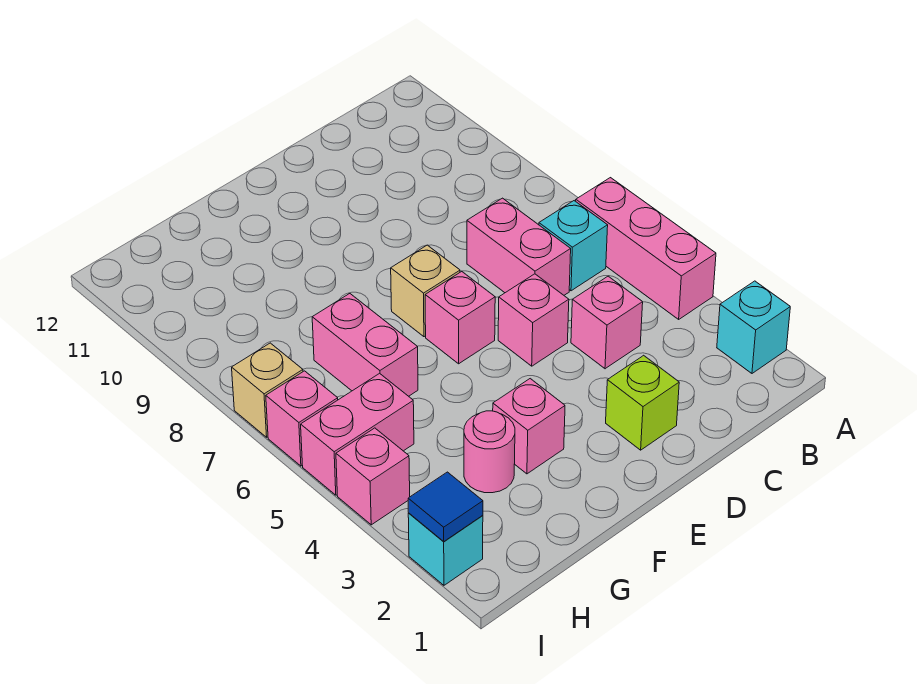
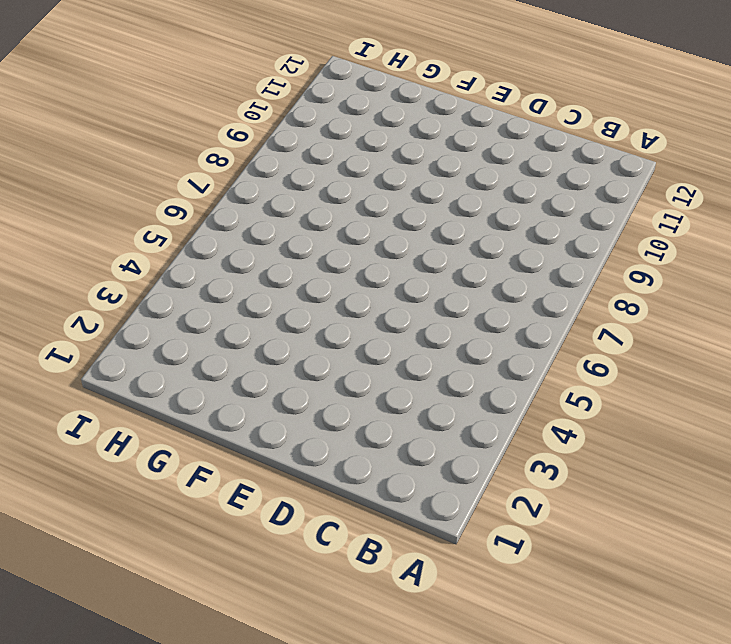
none -> cyan 1x1 brick [717,281,790,373]
none -> pink 1x3 brick [576,178,716,319]
none -> cyan 1x1 brick [539,201,608,291]

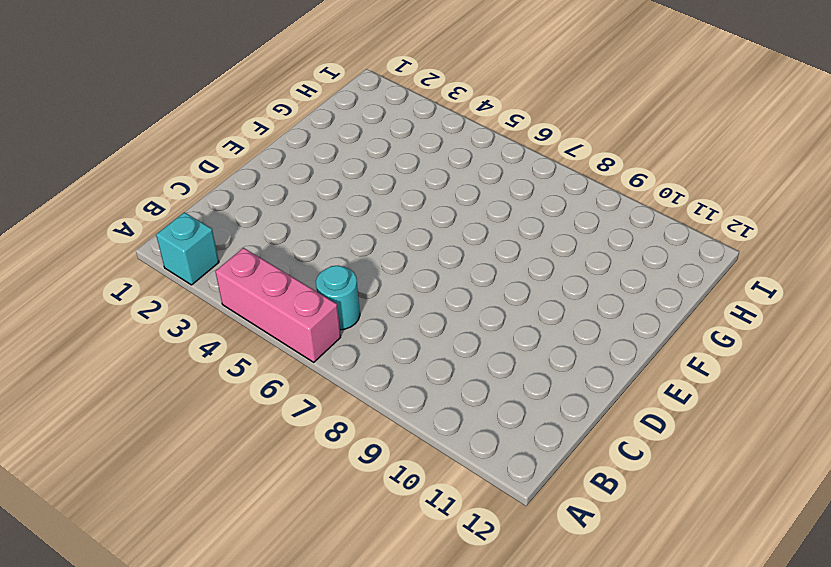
cyan 1x1 round brick [316,266,360,330] -> cyan 1x1 brick [539,201,608,291]
none -> pink 1x1 brick [571,276,643,369]
none -> pink 1x2 brick [467,198,571,295]
none -> lime 1x1 brick [606,355,679,450]

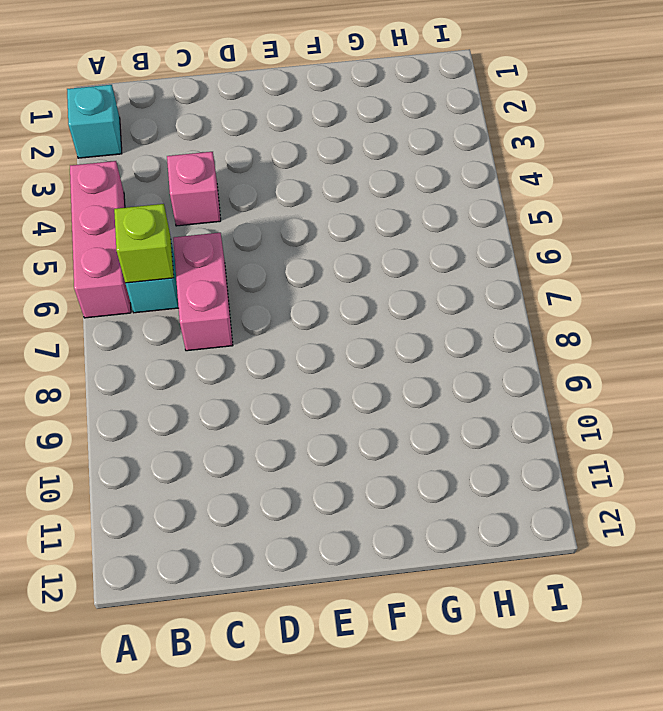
lime 1x1 brick [114,204,174,283] -> lime 1x1 brick moved to [606,355,679,450]
none -> pink 1x1 brick [498,274,569,366]
none -> pink 1x1 brick [425,272,495,364]
none -> tan 1x1 brick [391,245,460,337]

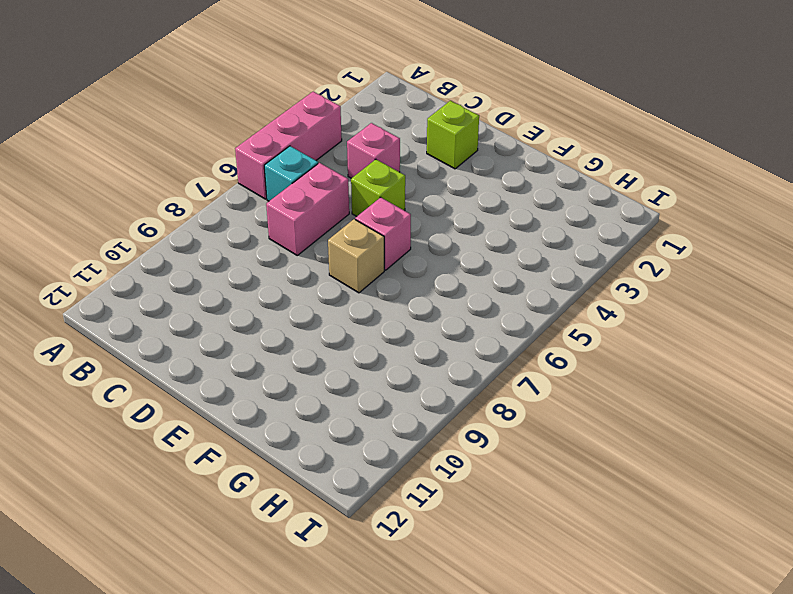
lime 1x1 brick [351,159,405,216] -> pink 1x1 brick [498,274,569,366]
none -> cyan 1x1 brick [717,281,790,373]
none -> pink 1x1 brick [493,379,565,474]
none -> pink 1x1 round brick [464,411,515,493]

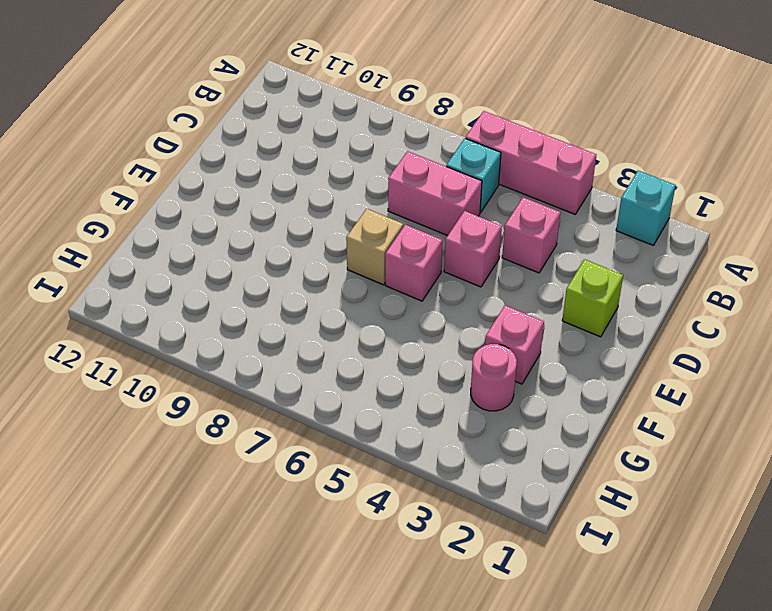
none -> pink 1x2 brick [312,294,418,396]
none -> pink 1x2 brick [301,373,414,495]
none -> cyan 1x1 brick [408,513,483,585]

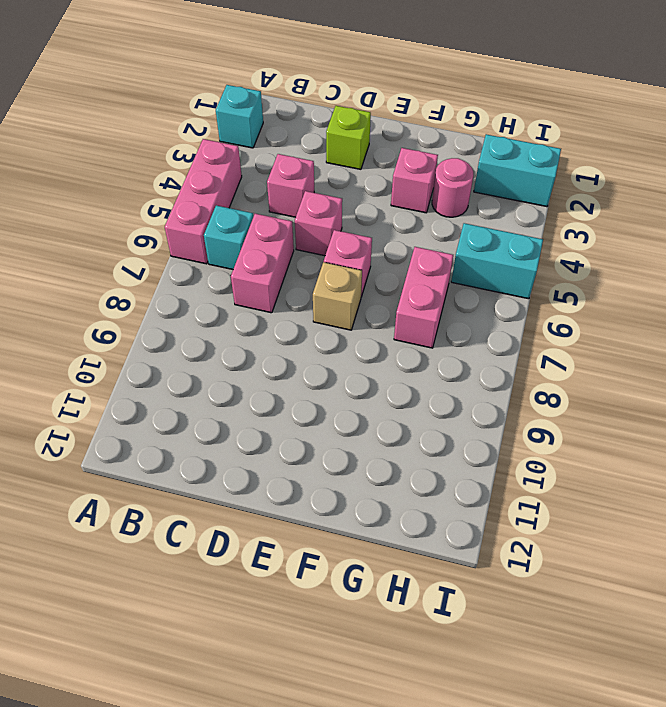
cyan 1x2 brick [474,134,561,207] -> cyan 1x1 brick [408,513,483,585]
cyan 1x2 brick [451,223,543,299] -> pink 1x2 brick [301,373,414,495]
none -> pink 1x1 brick [336,428,410,525]
none -> pink 1x1 brick [266,371,338,466]
none -> tan 1x1 brick [232,343,303,437]

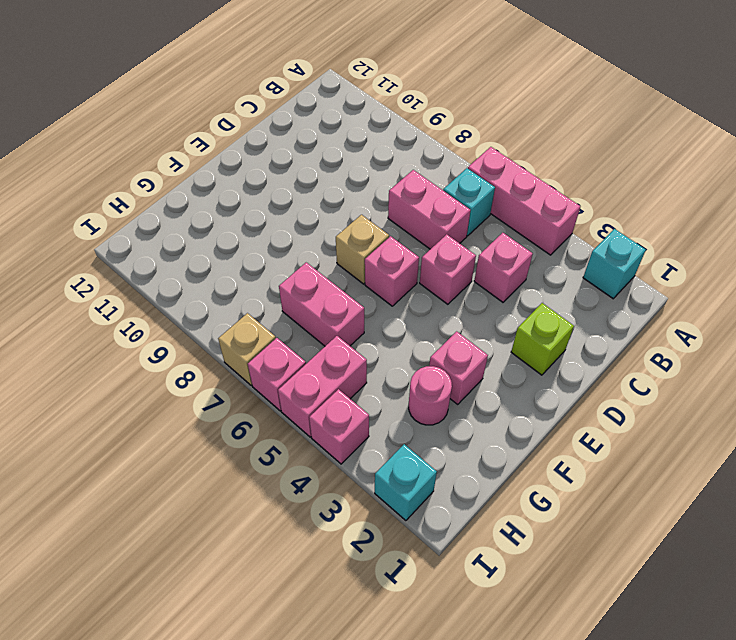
none -> blue 1x1 tile [408,472,483,542]

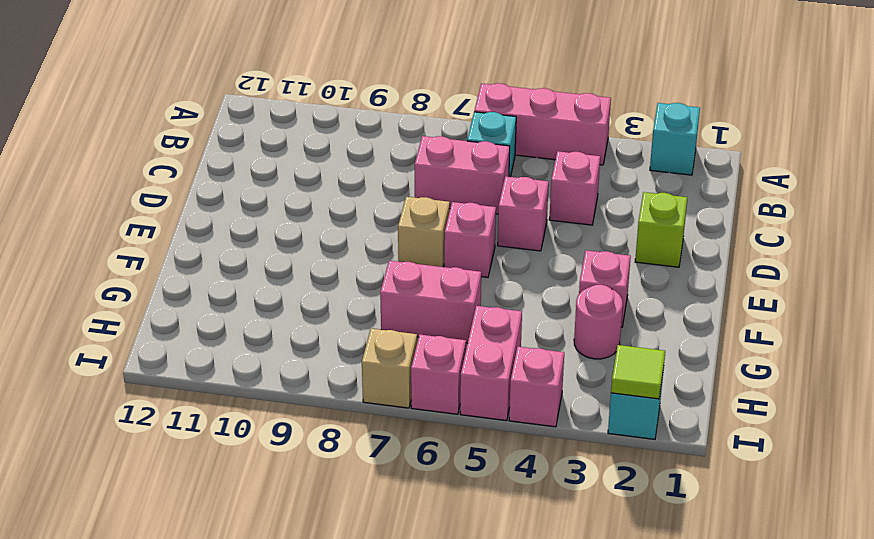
lime 1x1 tile [611,345,665,399] -> blue 1x1 tile [408,472,483,542]

